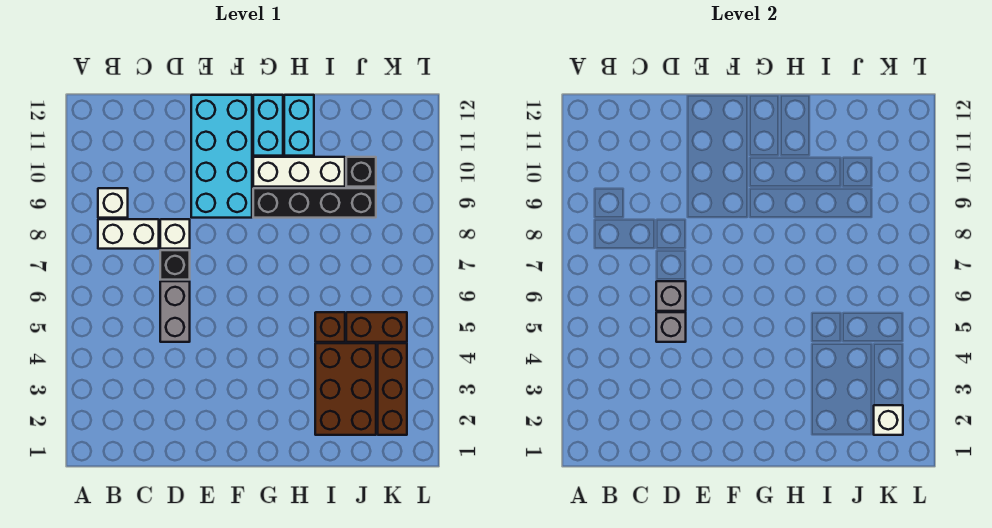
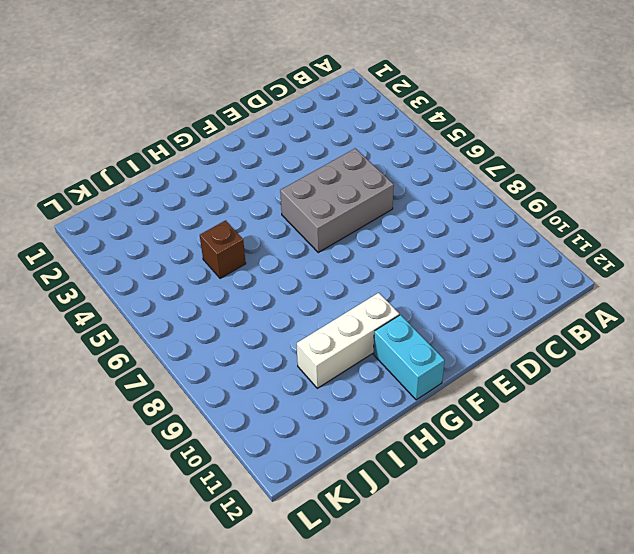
grey 2x3 brick [280,148,394,252] -> grey 1x2 brick [160,281,190,342]
none -> white 1x2 brick [98,219,159,249]
none -> white 1x1 brick [98,188,128,218]
none -> black 1x1 brick [160,250,190,280]

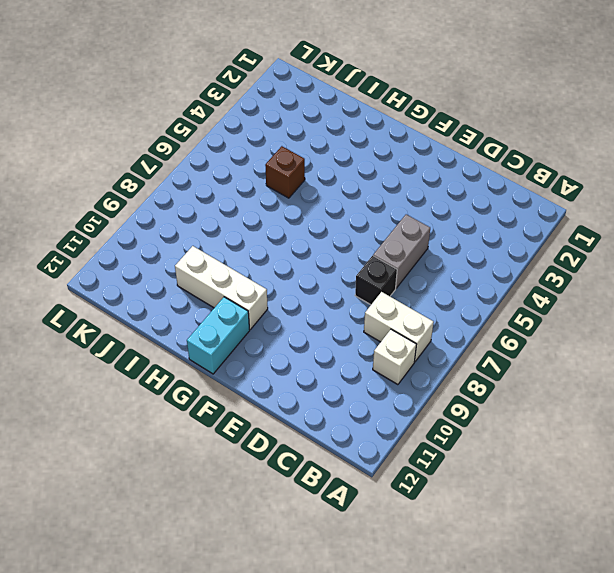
none -> white 1x1 brick [160,219,190,249]
none -> cyan 2x4 brick [191,95,252,218]
none -> black 1x4 brick [253,188,376,218]

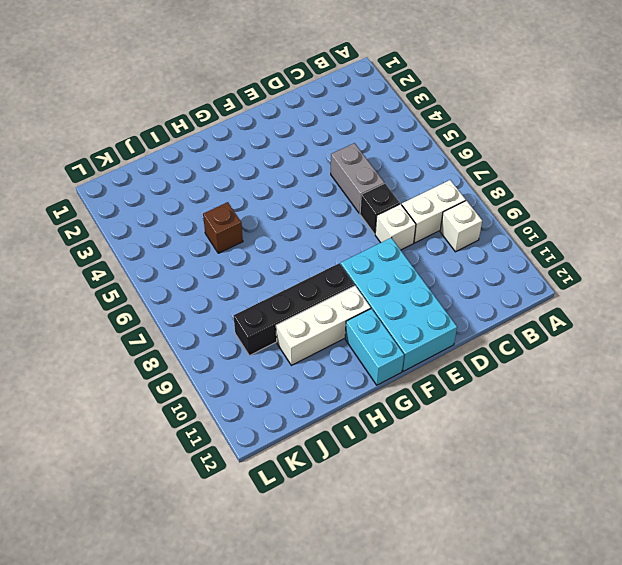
none -> cyan 1x2 brick [284,95,314,156]
none -> brown 2x3 brick [315,343,376,435]
none -> brown 1x2 brick [346,312,407,342]

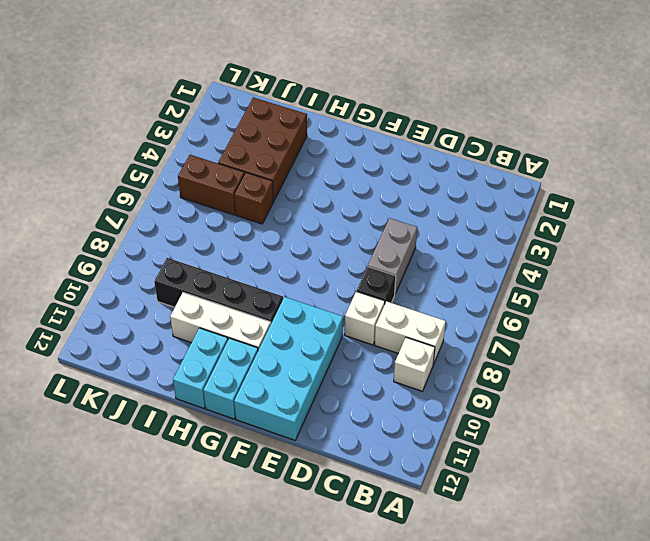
none -> black 1x1 brick [346,157,376,187]
none -> brown 1x3 brick [378,343,407,435]
none -> grey 1x1 brick [656,312,686,342]

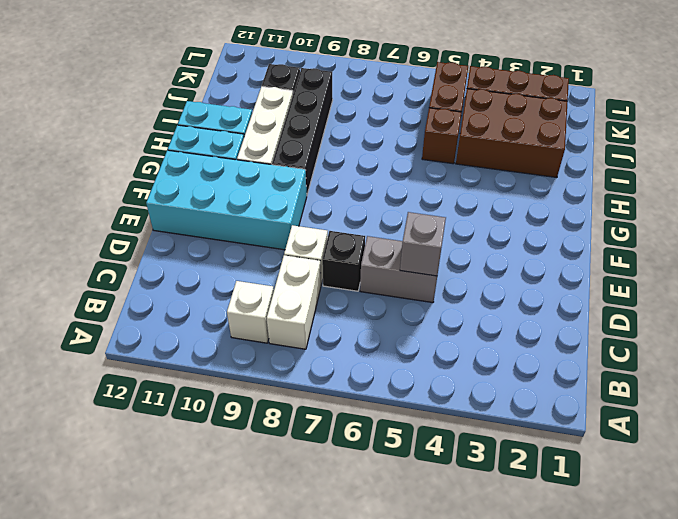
none -> grey 1x1 brick [656,281,686,311]
none -> white 1x1 brick [874,405,903,435]

